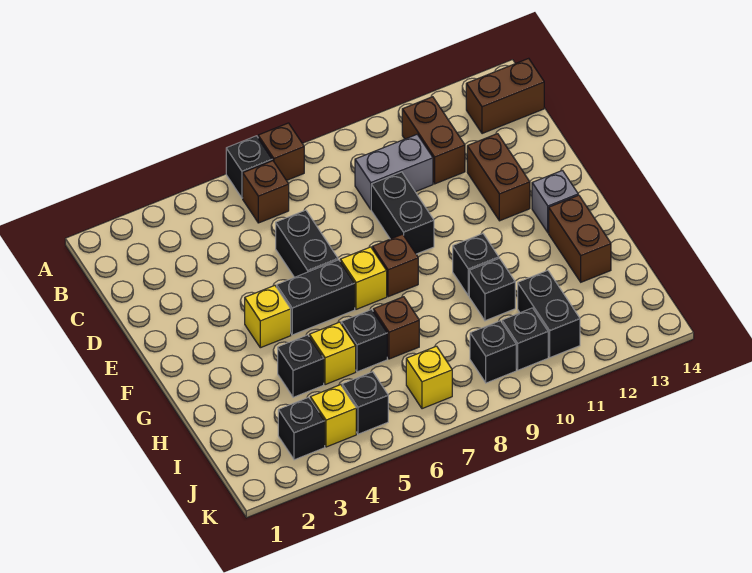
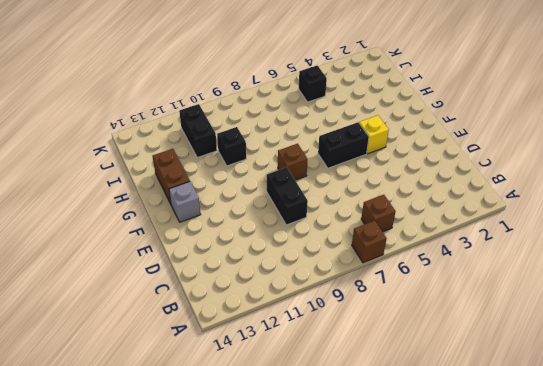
none -> black 1x1 brick [226,136,272,198]
none -> brown 1x2 brick [402,97,465,184]
none -> brown 1x2 brick [466,58,544,134]

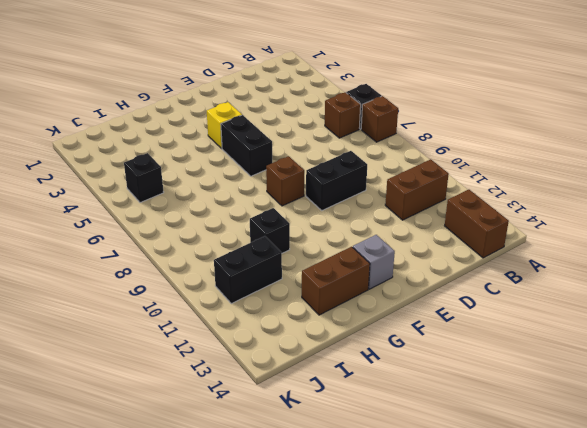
none -> grey 1x2 brick [355,135,433,209]
none -> black 1x2 brick [276,210,338,277]
none -> brown 1x2 brick [467,134,530,221]

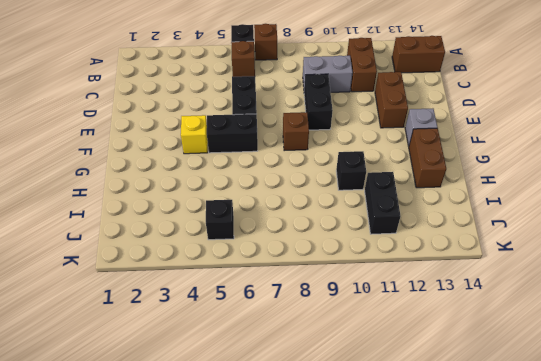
none -> yellow 1x1 brick [340,247,387,309]
none -> black 1x1 brick [453,234,499,296]
none -> black 1x1 brick [278,335,324,397]

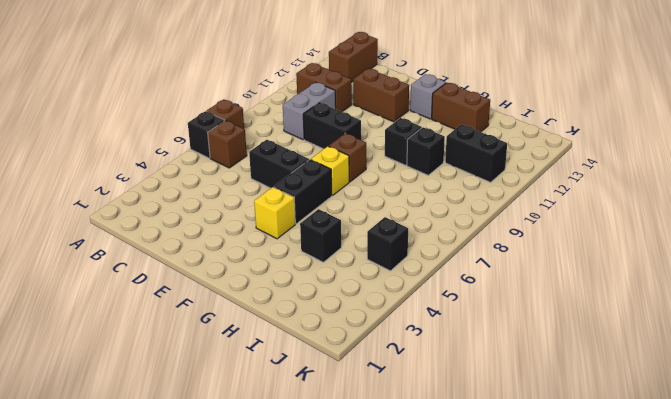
none -> yellow 1x1 brick [309,322,356,385]
none -> black 1x1 brick [341,309,387,372]
none -> brown 1x1 brick [373,297,419,359]

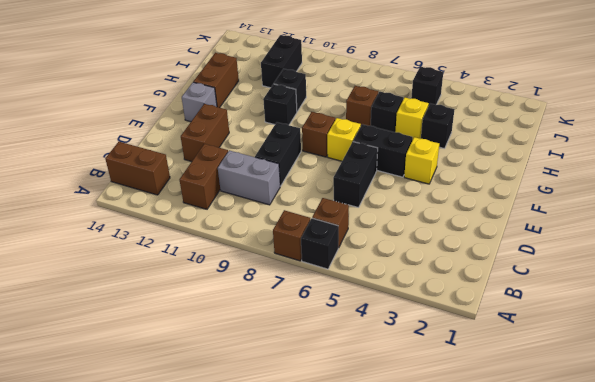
none -> black 1x1 brick [278,397,325,460]
none -> yellow 1x1 brick [310,385,356,447]
none -> yellow 1x1 brick [406,346,452,409]

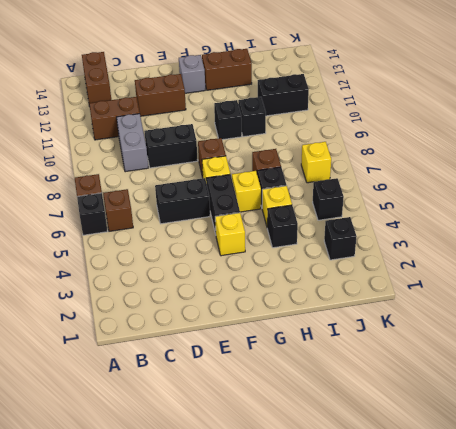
yellow 1x1 brick [232,171,261,212] -> yellow 1x1 brick moved to [310,385,356,447]
none -> black 1x1 brick [470,321,516,383]
none -> black 1x1 brick [502,308,548,370]

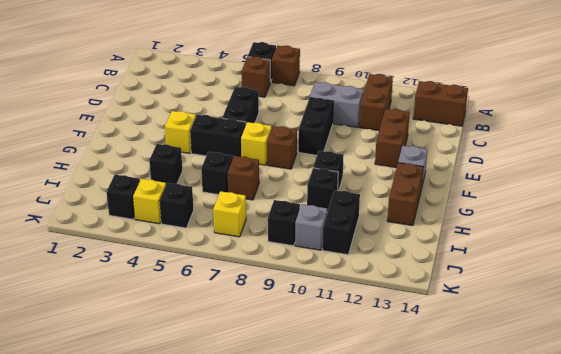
grey 1x1 brick [295,204,327,250] -> black 1x1 brick [502,308,548,370]
none -> yellow 1x1 brick [309,322,356,385]

